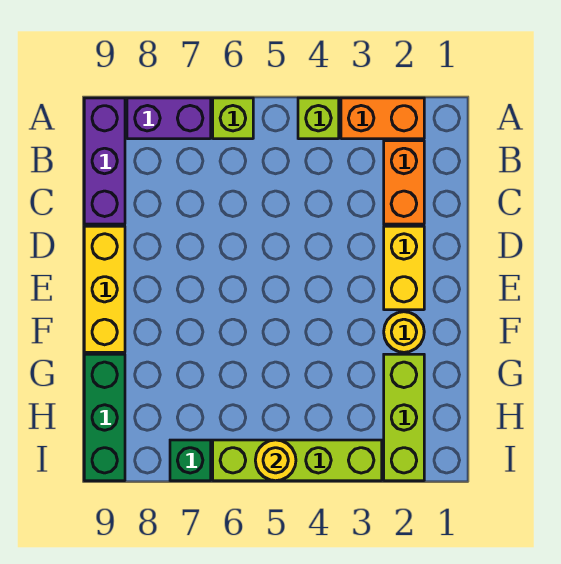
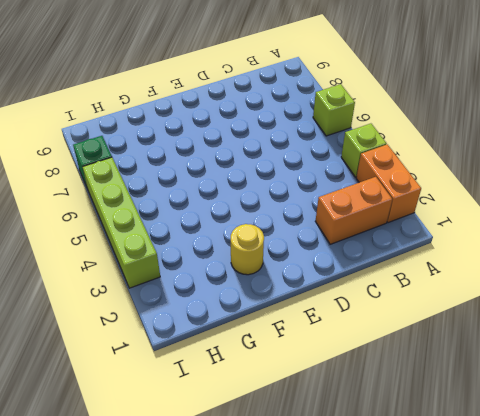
none -> purple 1x2 brick [127,98,211,139]
none -> purple 1x3 brick [84,98,125,224]
none -> yellow 1x2 brick [384,226,424,310]

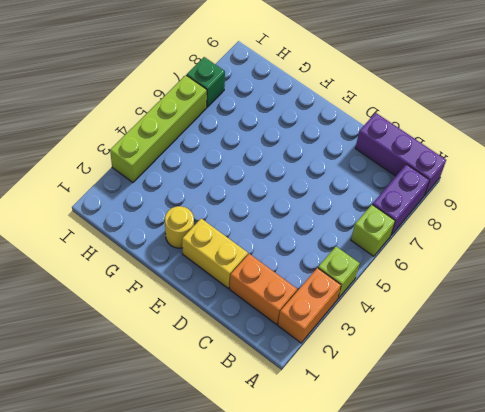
none -> yellow 1x3 brick [84,226,125,352]
none -> lime 1x3 brick [384,354,424,481]
none -> green 1x3 brick [84,354,125,481]

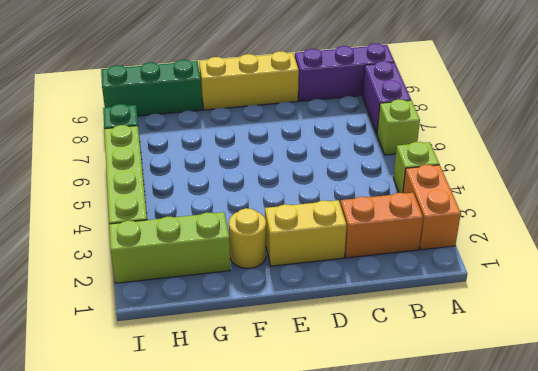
none -> yellow 1x1 round brick [255,440,296,481]

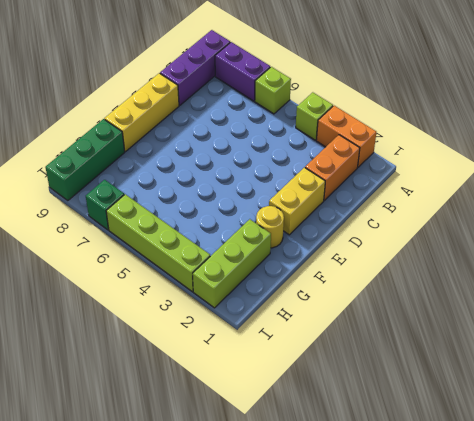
none -> yellow 1x1 round brick [255,440,296,481]

